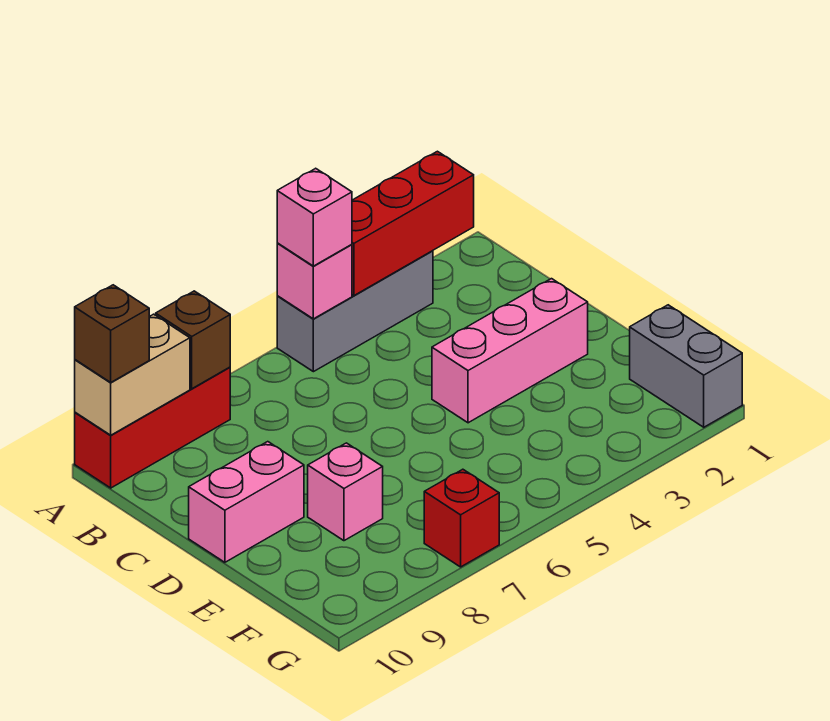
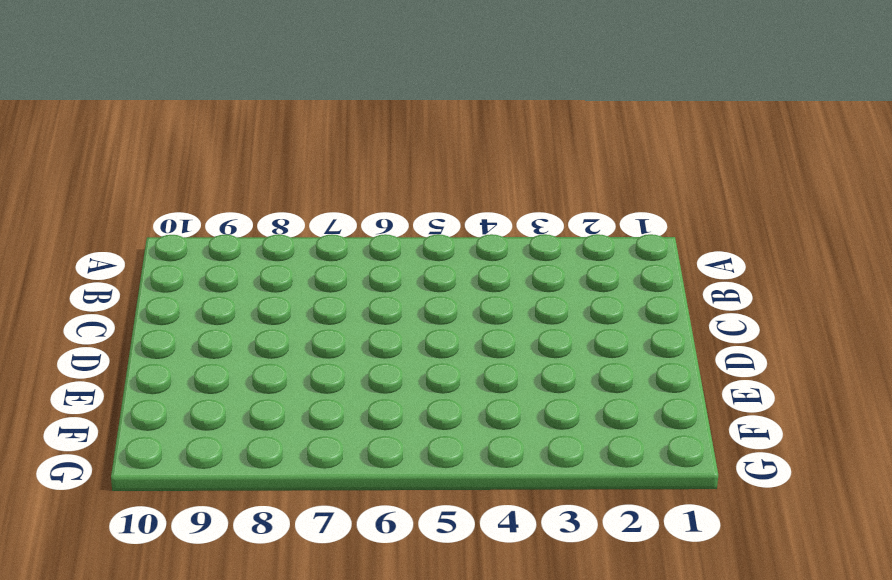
none -> grey 1x3 brick [277,251,433,372]
none -> red 1x3 brick [75,367,230,488]
none -> pink 1x3 brick [432,279,588,423]

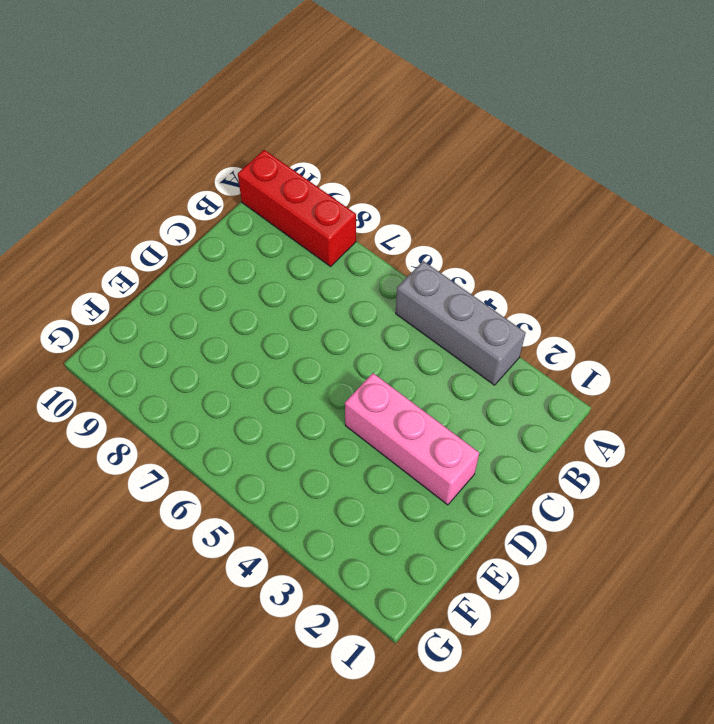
none -> pink 1x2 brick [189,442,304,562]
none -> pink 1x1 brick [308,443,383,541]
none -> grey 1x2 brick [630,305,742,427]

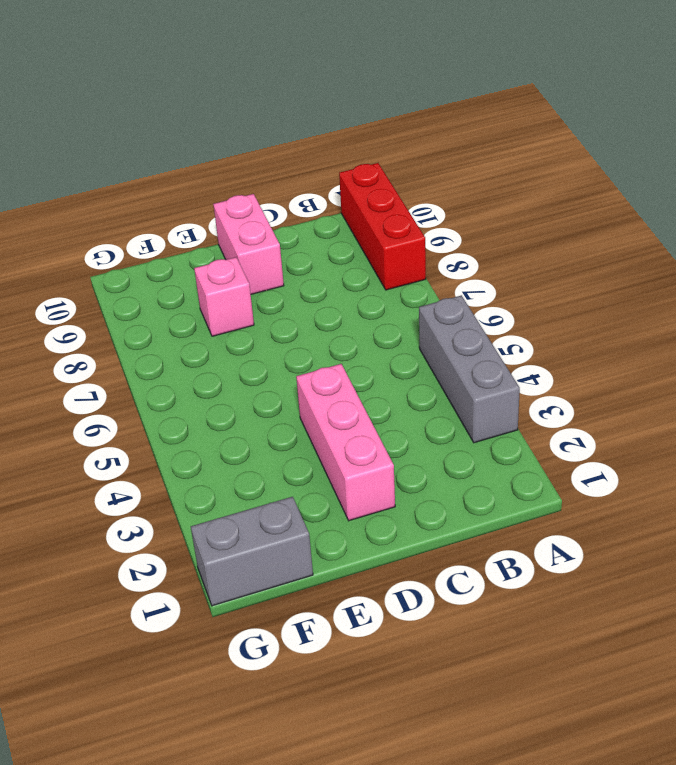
none -> red 1x1 brick [424,469,499,567]
none -> red 1x3 brick [352,151,474,295]
none -> pink 1x1 brick [277,243,352,319]

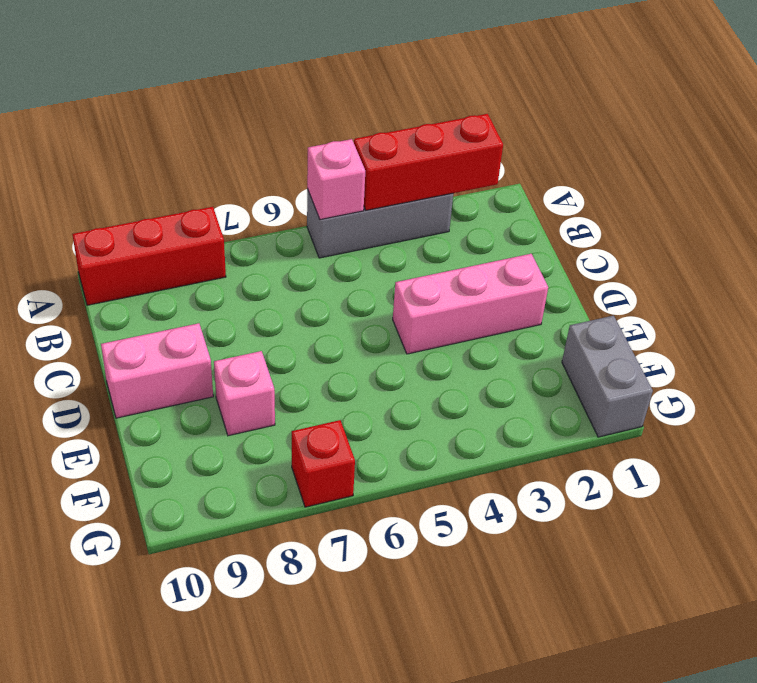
none -> brown 1x1 brick [156,291,230,389]
none -> tan 1x2 brick [75,314,190,435]
none -> pink 1x1 brick [277,168,352,266]

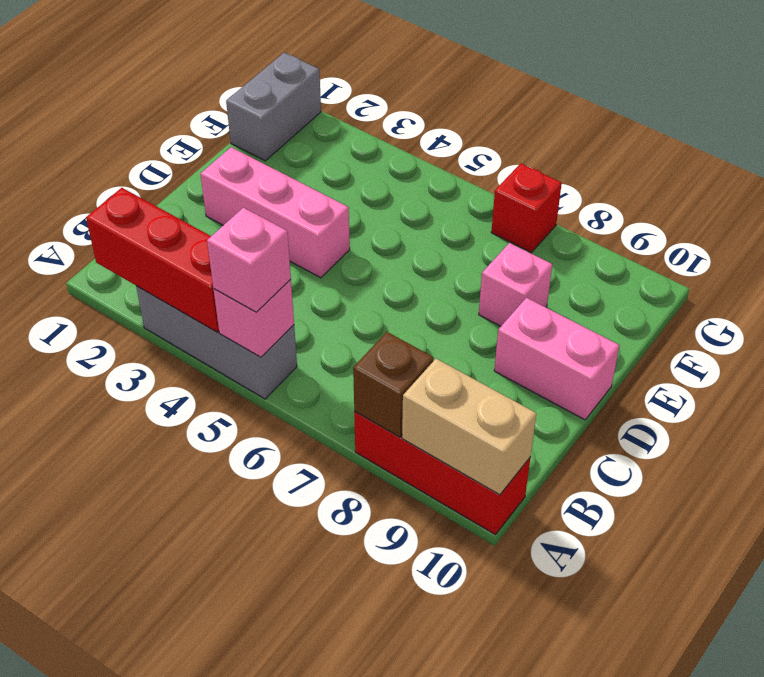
none -> brown 1x1 brick [75,285,149,382]

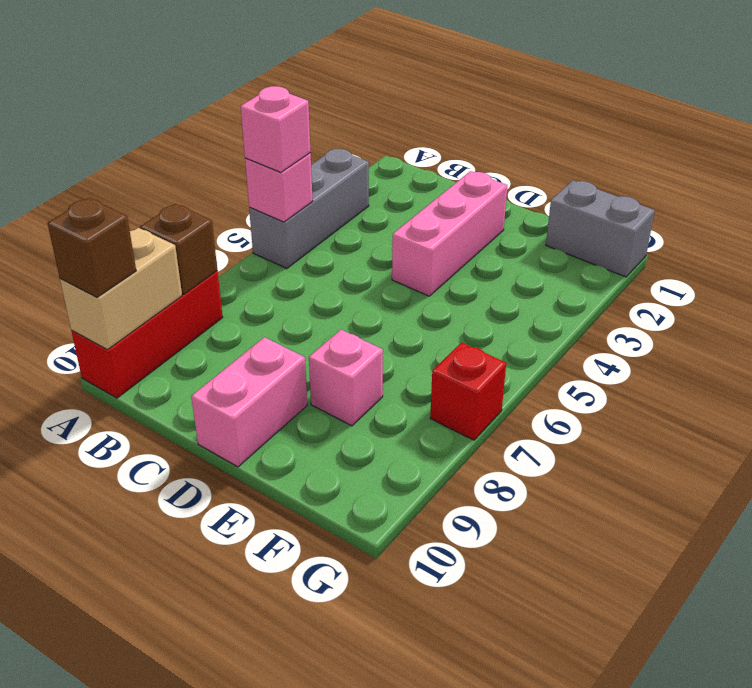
none -> red 1x3 brick [352,151,474,295]

